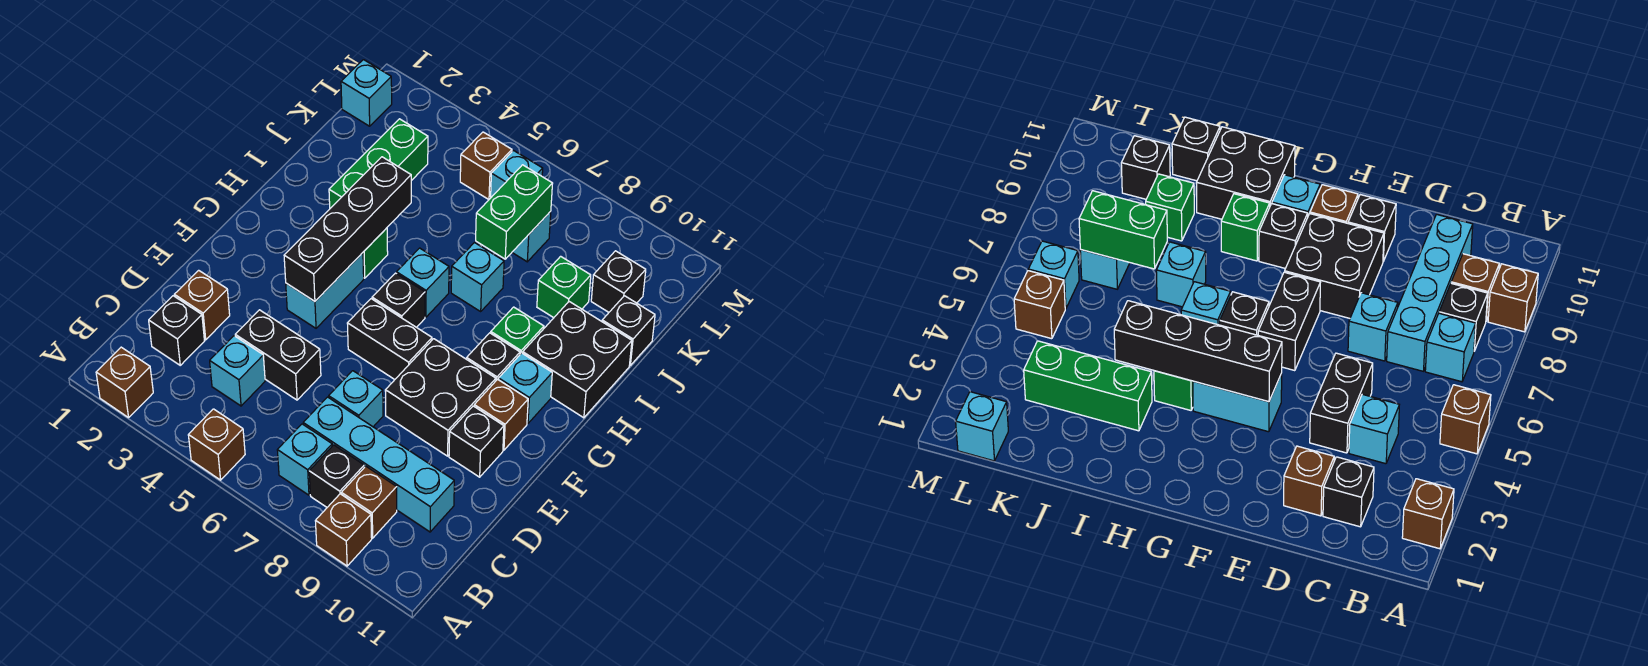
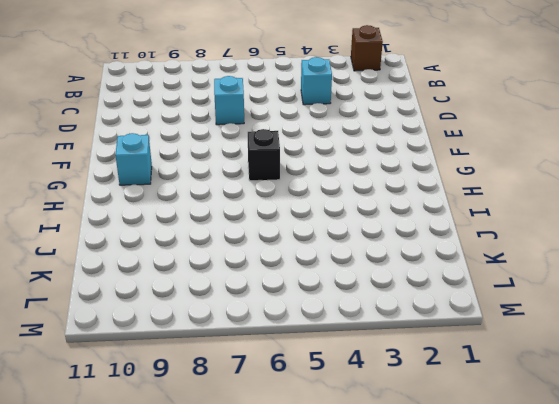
none -> brown 1x1 brick [188,409,245,480]
none -> brown 1x1 brick [316,494,372,566]
none -> cyan 1x1 brick [277,424,332,495]
none -> black 1x1 brick [309,445,364,507]

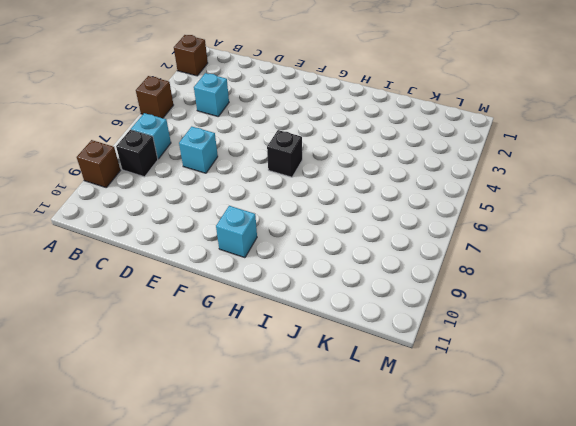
none -> brown 1x1 brick [341,466,397,538]
none -> black 1x1 brick [149,296,204,365]
none -> cyan 1x4 brick [303,397,454,532]
none -> brown 1x1 brick [174,270,230,340]

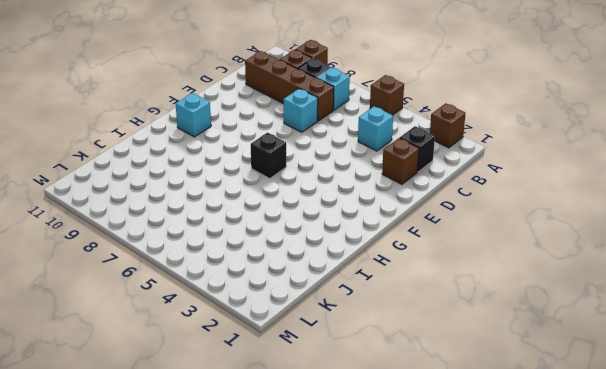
brown 1x4 brick [245,51,334,121] -> cyan 1x4 brick [303,397,454,532]
none -> black 1x2 brick [235,310,321,400]
none -> black 2x2 brick [385,339,496,456]
none -> black 1x1 brick [449,406,504,477]
none -> cyan 1x2 brick [286,253,364,328]

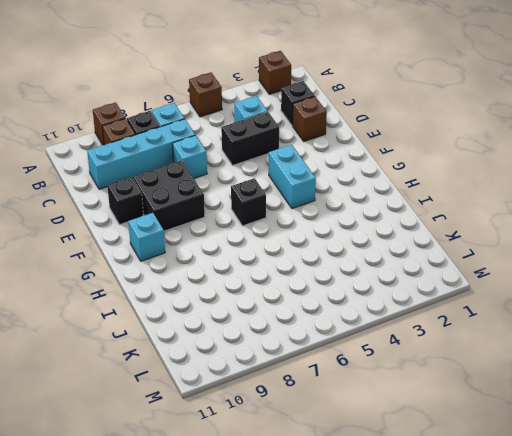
none -> black 1x2 brick [347,299,432,379]
none -> brown 1x1 brick [474,379,528,450]
none -> black 1x1 brick [467,333,520,380]
none -> green 1x1 brick [363,228,388,278]

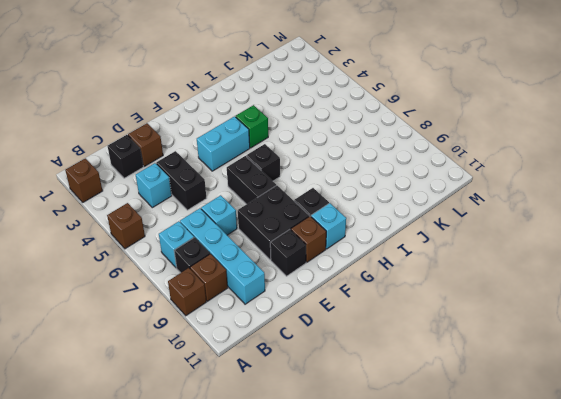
none -> cyan 1x1 brick [397,248,449,317]
none -> green 1x1 brick [491,307,544,354]
none -> black 2x2 brick [523,302,632,418]
none -> green 1x3 brick [329,119,428,208]

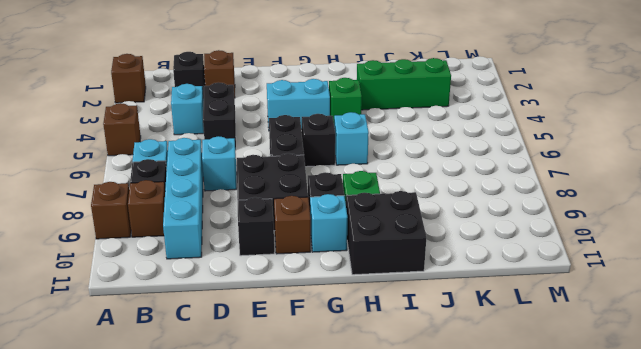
none -> cyan 1x1 brick [451,243,504,311]
none -> green 1x1 brick [537,256,591,318]
none -> black 1x1 brick [602,296,655,365]
none -> cyan 1x1 brick [512,212,551,262]

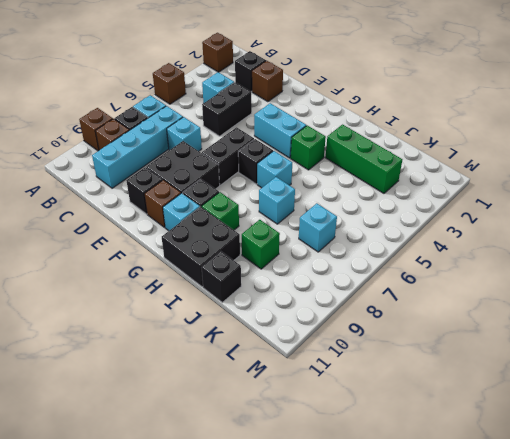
none -> black 1x1 brick [591,251,646,312]
none -> cyan 1x1 brick [341,60,392,126]
none -> brown 1x1 brick [460,132,512,200]
none -> cyan 1x1 brick [491,151,543,197]

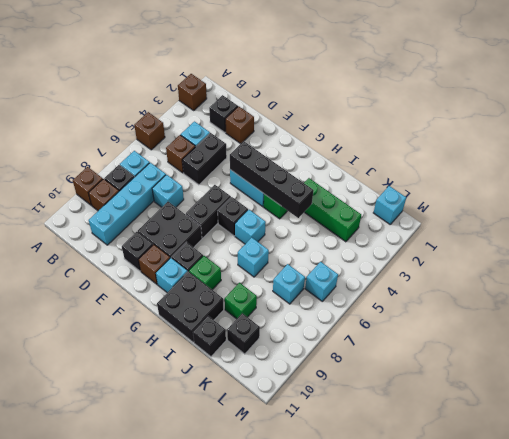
brown 1x1 brick [166,135,195,173] -> brown 1x1 brick moved to [460,132,512,200]
none -> green 1x2 brick [476,165,553,259]

